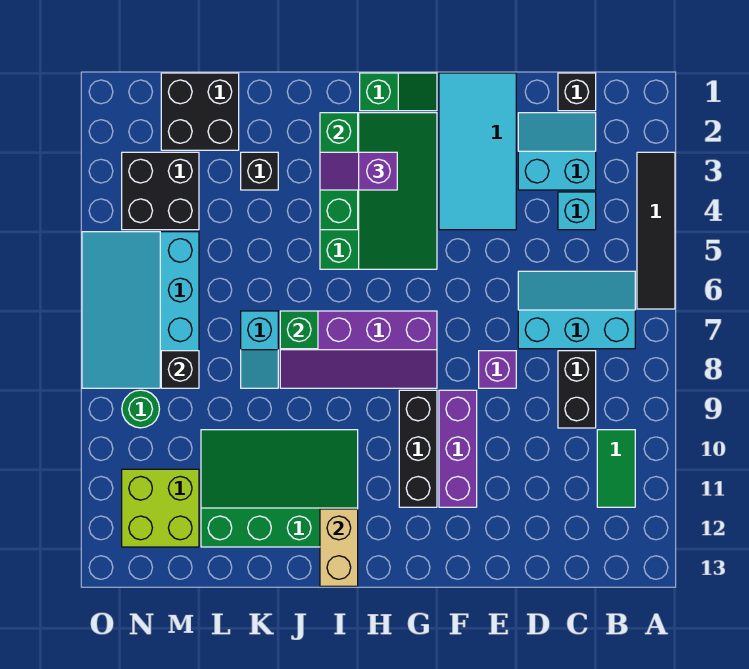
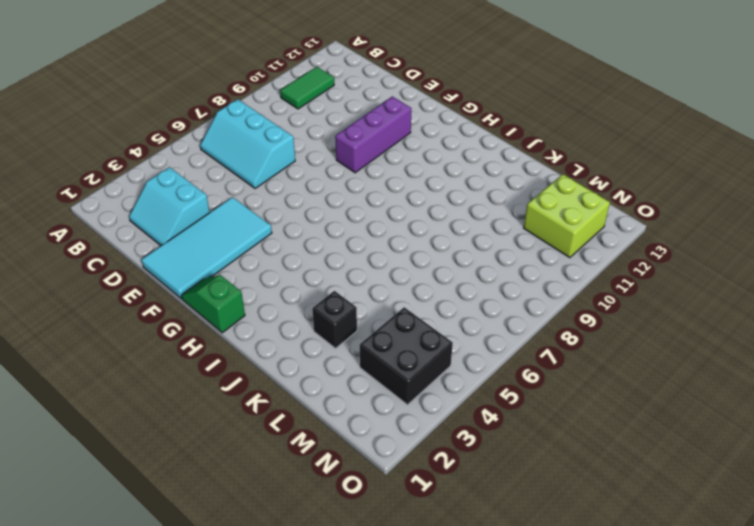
none -> black 1x4 tile [637,152,675,309]
none -> black 1x1 brick [558,73,596,111]
none -> cyan 1x1 brick [558,192,596,230]

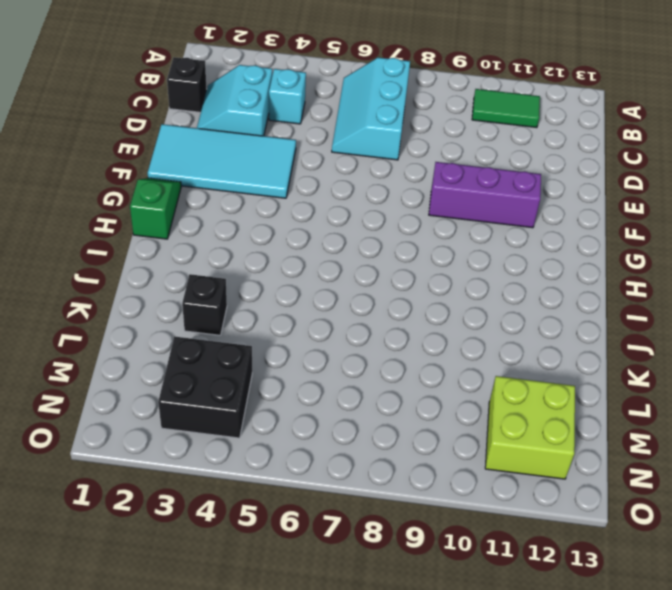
none -> black 1x4 tile [637,152,675,309]
none -> black 1x2 brick [558,351,596,428]
none -> purple 1x1 brick [479,351,516,388]

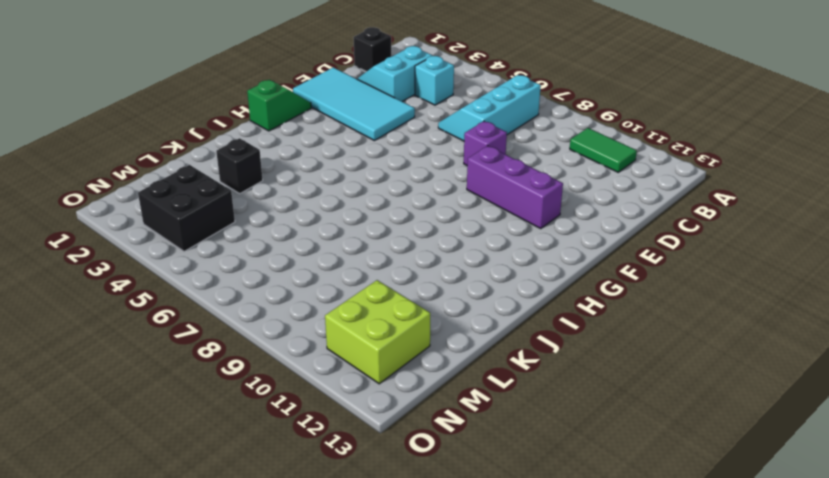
none -> black 1x4 tile [637,152,675,309]
none -> black 1x2 brick [558,351,596,428]
none -> green 3x4 slope [320,113,437,269]

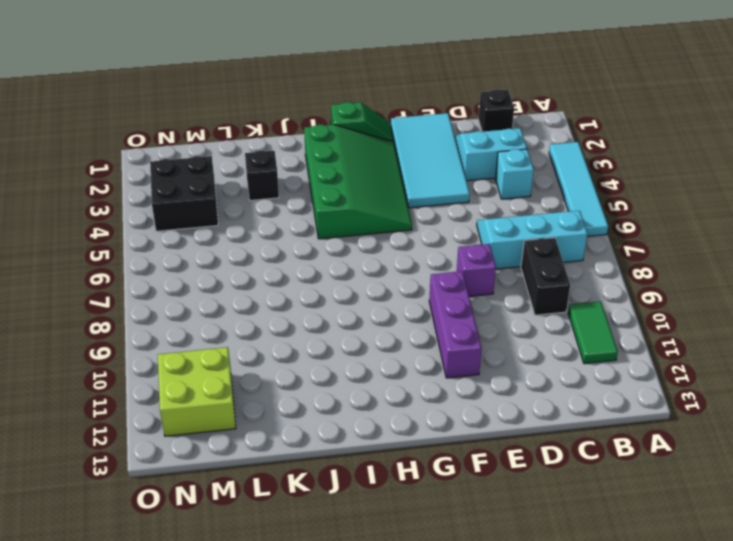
cyan 1x4 tile [549,142,608,236] -> black 1x4 tile [637,152,675,309]
none -> purple 2x4 slope [280,311,437,388]
none -> black 1x3 brick [399,390,437,507]
none -> green 3x4 slope [201,430,358,547]

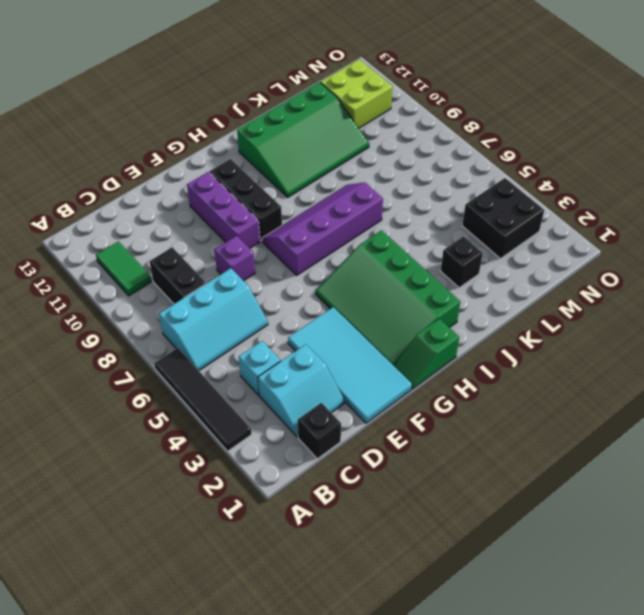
none -> cyan 1x2 slope [241,311,278,388]
none -> black 2x2 brick [161,73,239,150]
none -> cyan 3x4 slope [82,232,199,388]

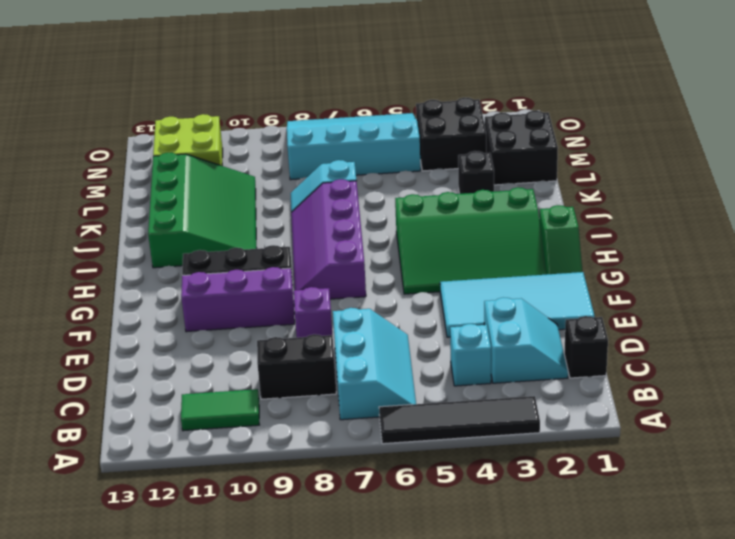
none -> green 1x1 round brick [122,390,159,428]
none -> green 1x3 brick [320,113,358,230]
none -> tan 1x2 brick [320,509,358,586]

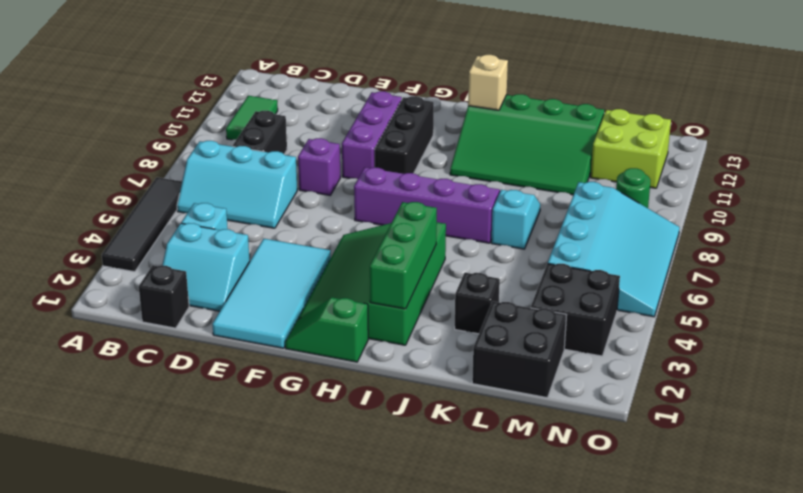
tan 1x1 brick [468,55,508,110] -> tan 1x2 brick [320,509,358,586]
none -> green 1x1 brick [280,311,318,349]
none -> black 1x1 brick [161,351,199,388]
none -> purple 1x2 slope [320,152,397,190]

